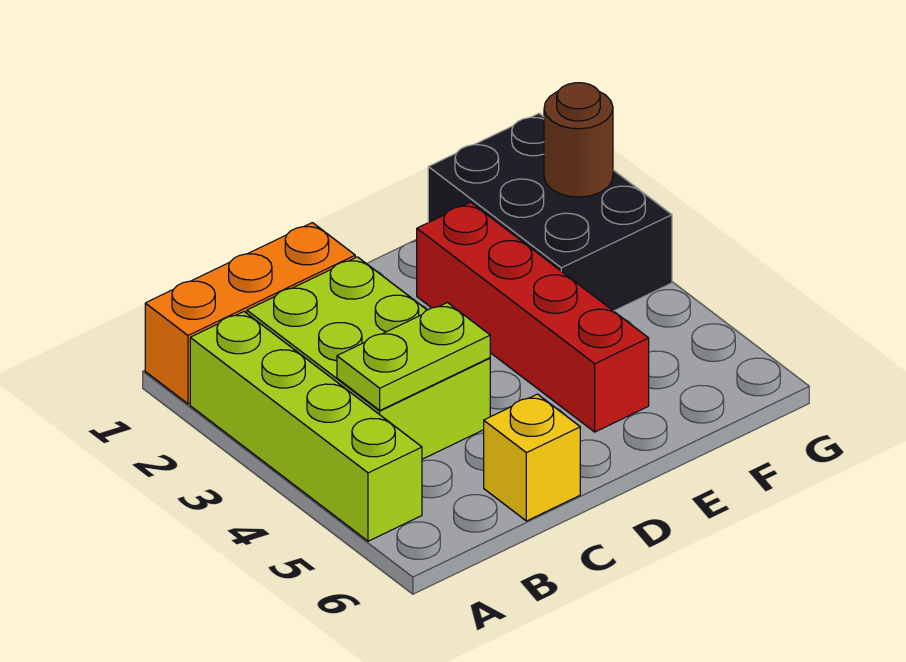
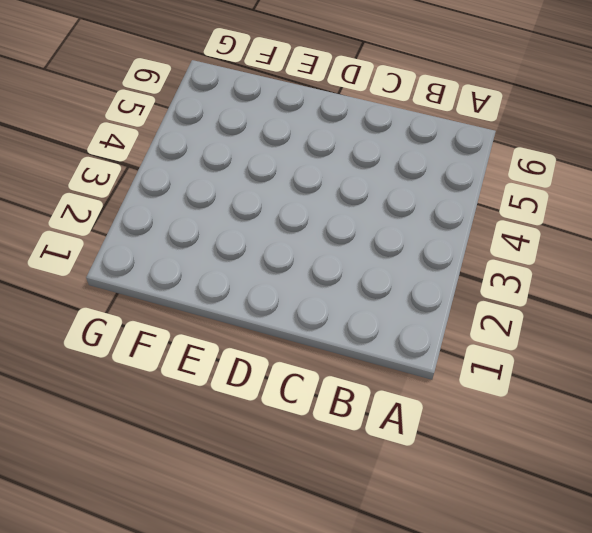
none -> orange 1x3 brick [145,223,355,404]
none -> lime 1x4 brick [190,312,422,541]

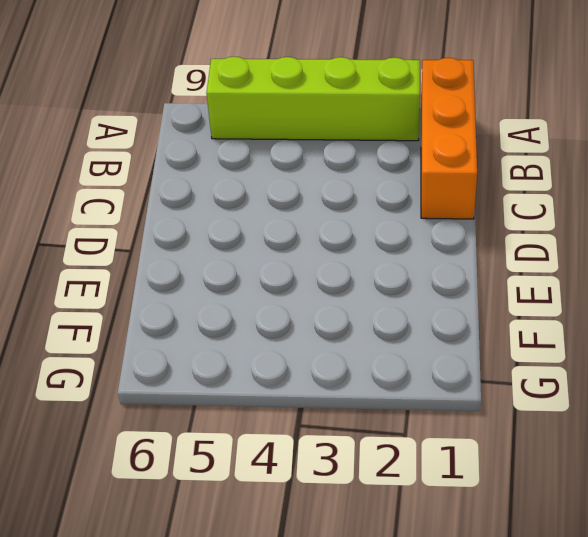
none -> lime 2x3 brick [247,257,490,459]
none -> yellow 1x1 brick [484,394,580,521]

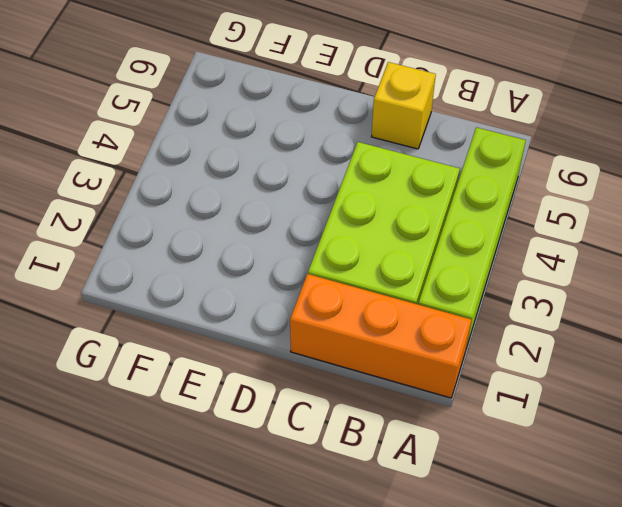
none -> red 1x4 brick [417,202,649,432]
none -> black 2x3 brick [428,114,672,311]

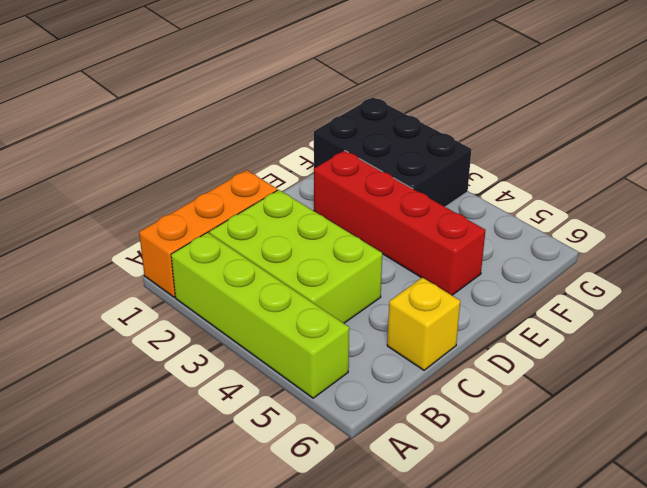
none -> lime 1x2 plate [337,303,490,410]
none -> brown 1x1 round brick [544,83,613,197]

